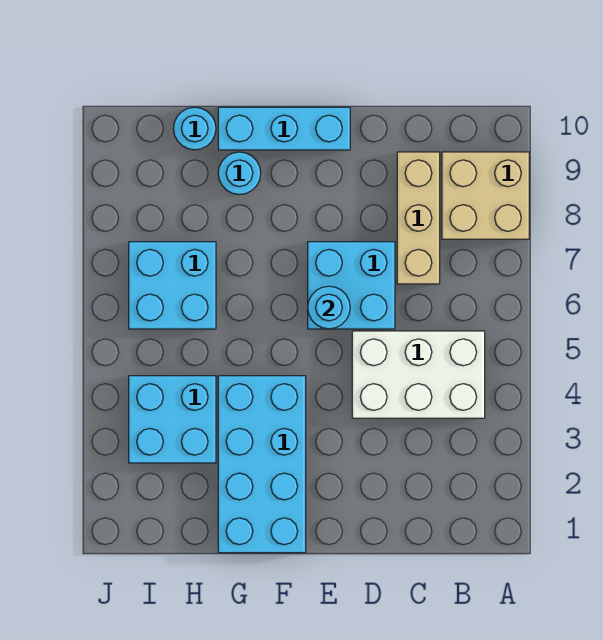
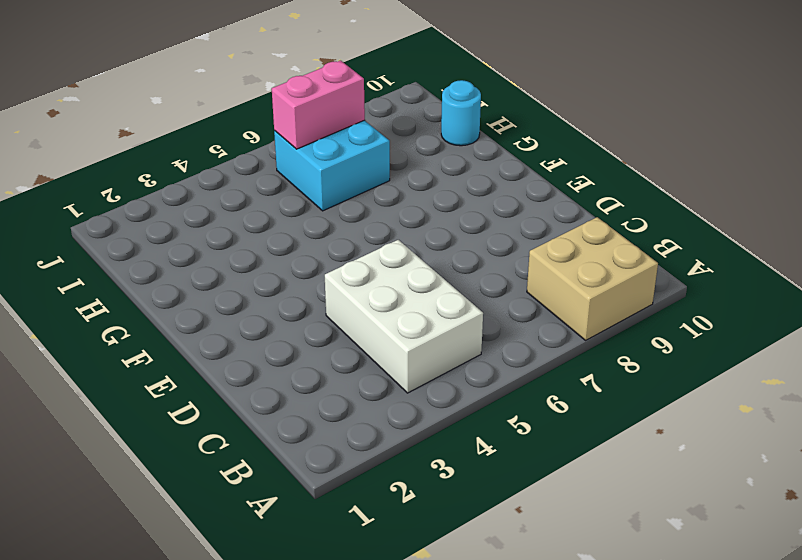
pink 1x2 brick [272,61,365,149] -> none
none -> tan 1x3 brick [397,152,440,284]
none -> cyan 2x2 brick [308,242,395,329]

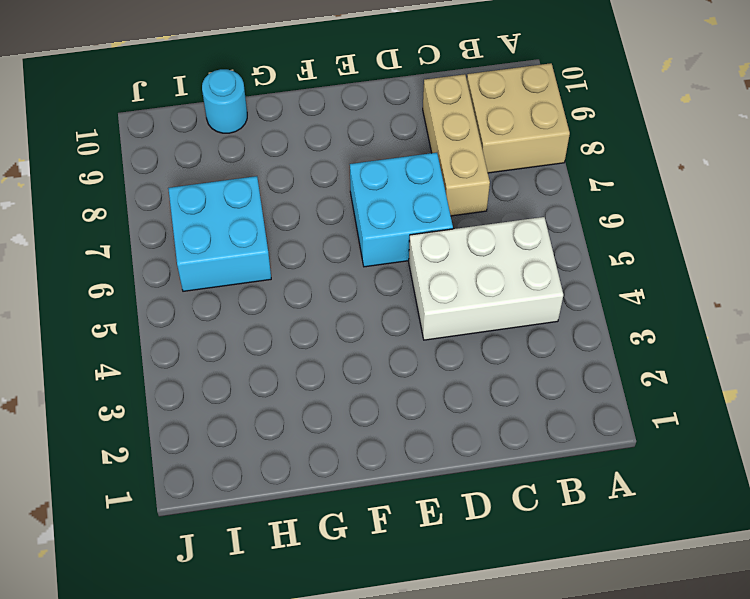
none -> cyan 1x3 brick [218,107,350,150]
none -> cyan 2x4 brick [218,376,306,553]

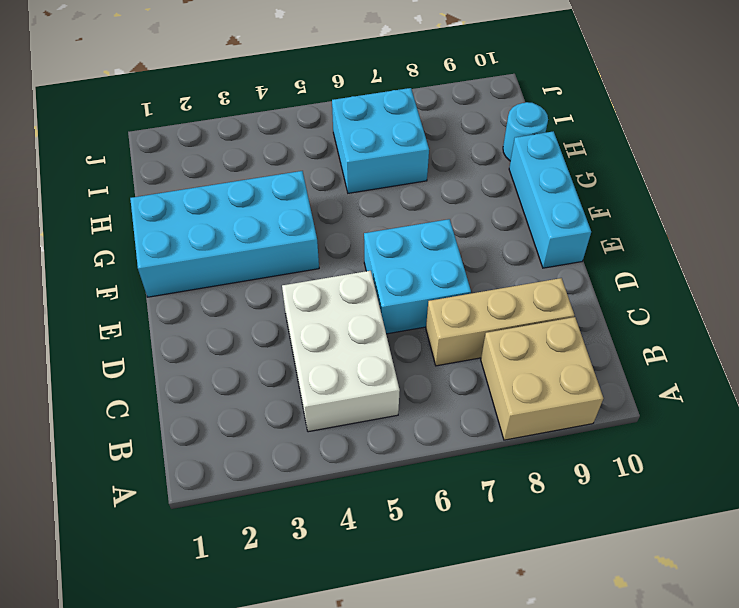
none -> cyan 1x1 round brick [218,152,261,195]
none -> cyan 2x2 brick [129,376,216,463]

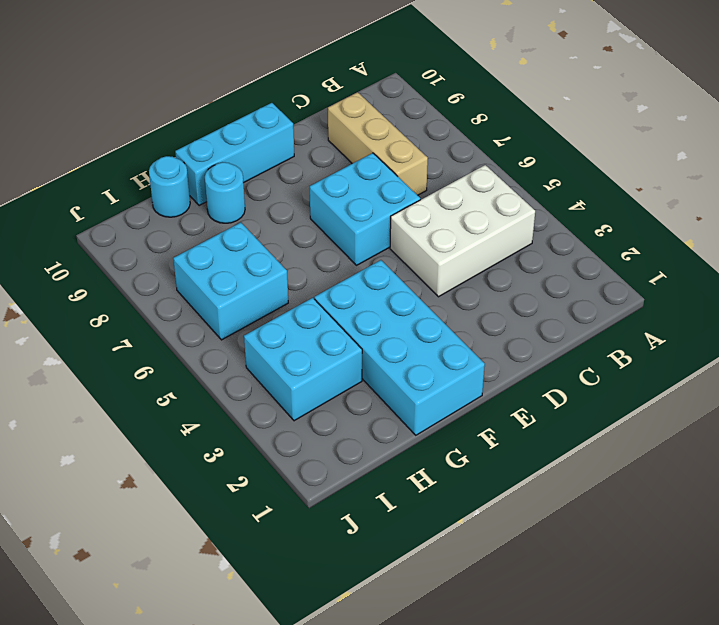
none -> tan 2x2 brick [442,152,529,239]
none -> cyan 1x1 round brick [308,286,350,329]

